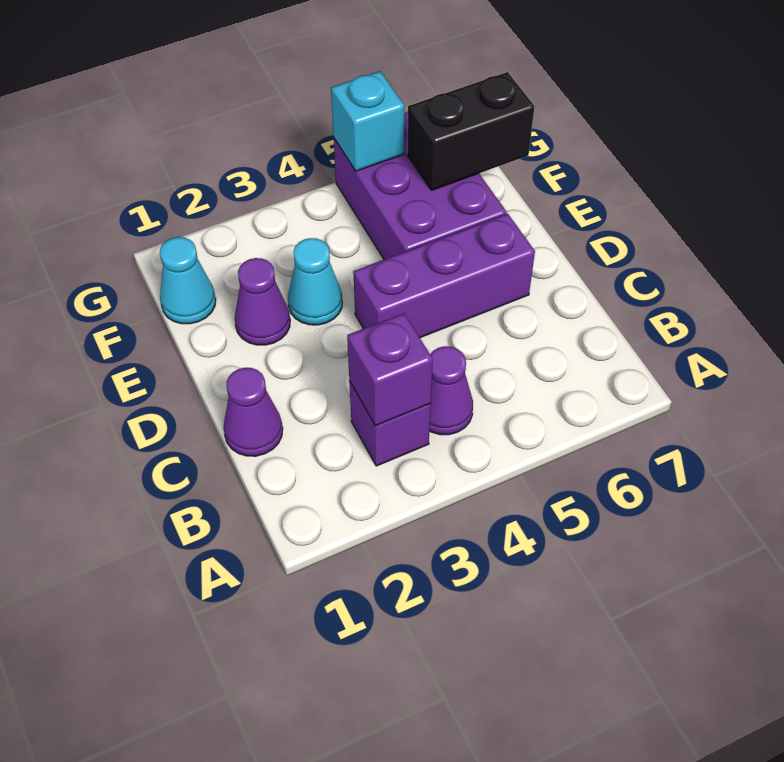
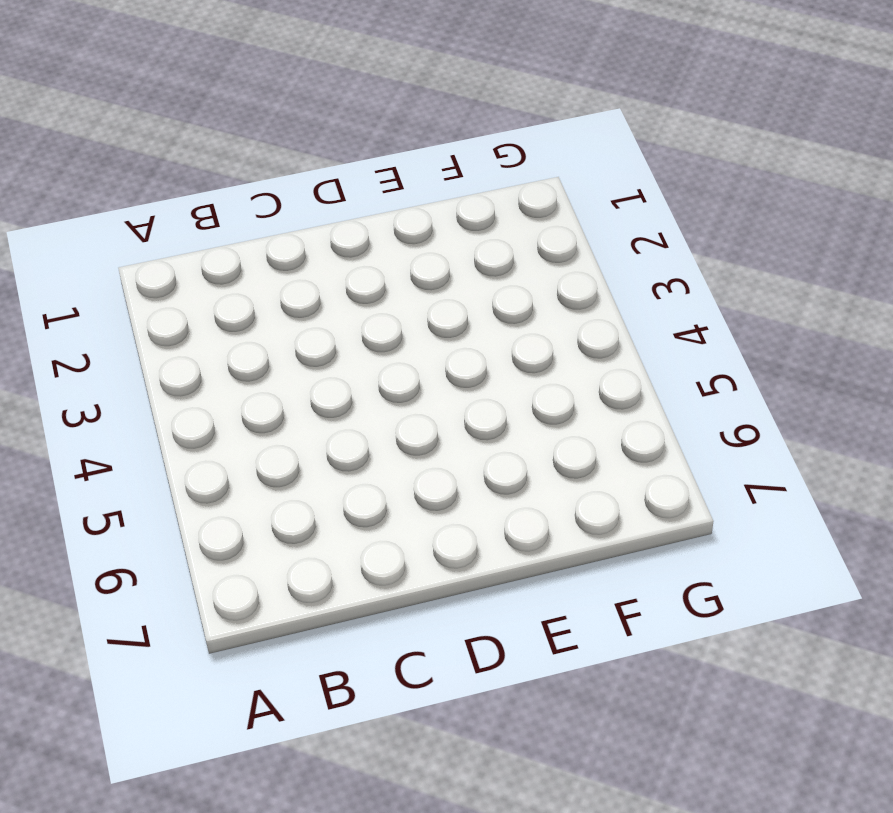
none -> purple 1x1 brick [349,381,431,466]
none -> purple 1x1 cone [429,346,473,435]

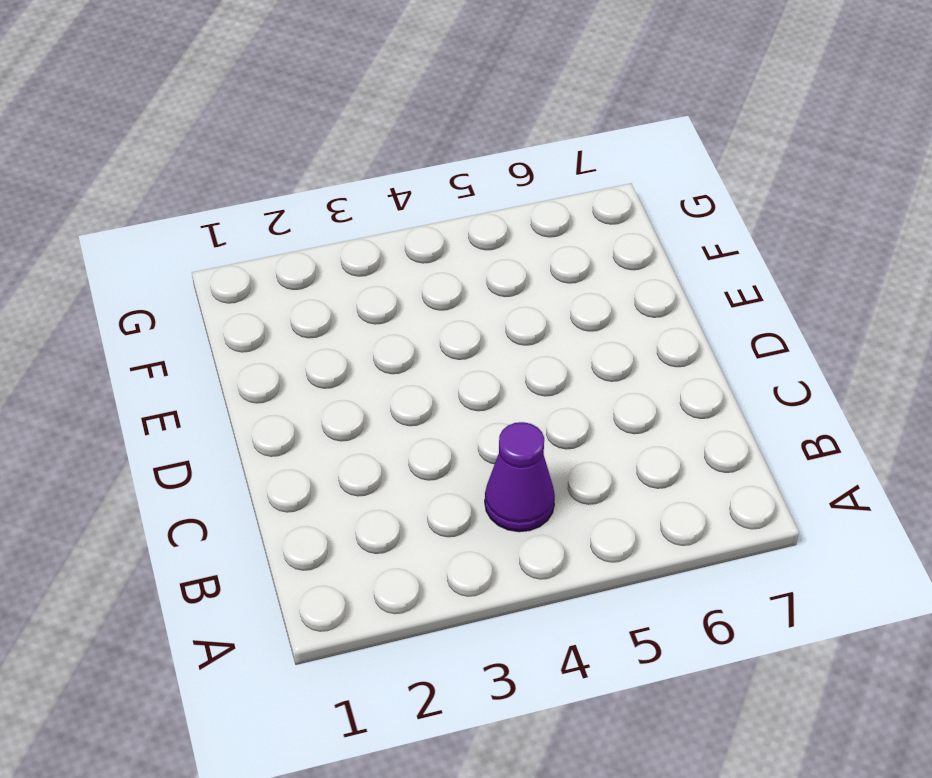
none -> purple 1x1 brick [349,381,431,466]
none -> purple 1x1 cone [223,368,283,456]

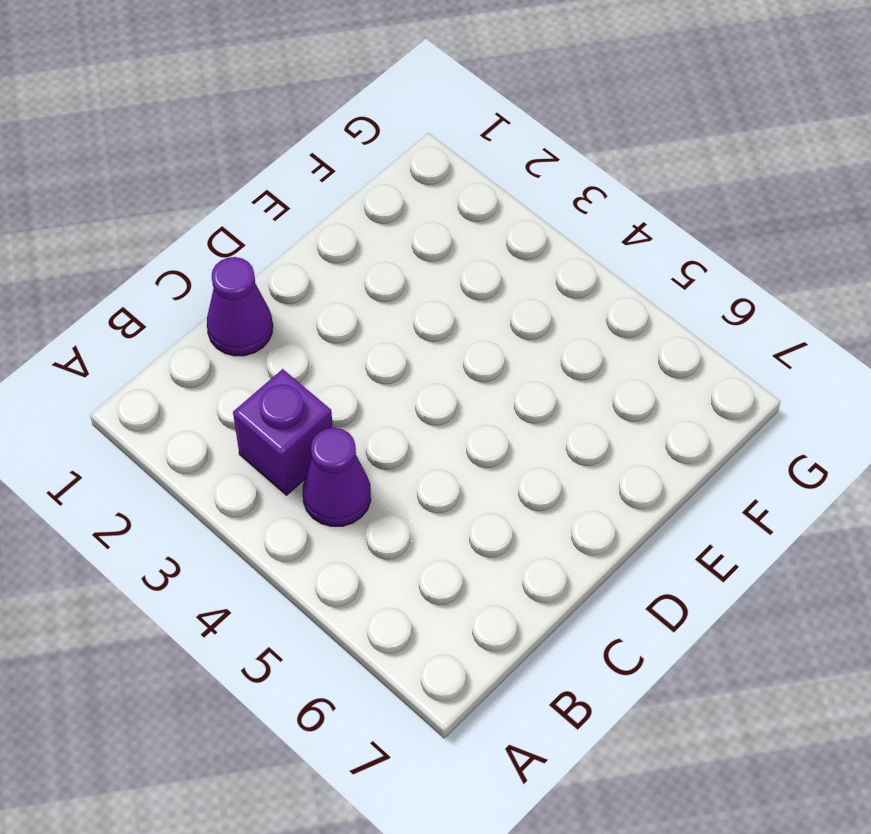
none -> purple 1x3 brick [353,214,535,338]
none -> purple 1x1 cone [235,258,290,345]

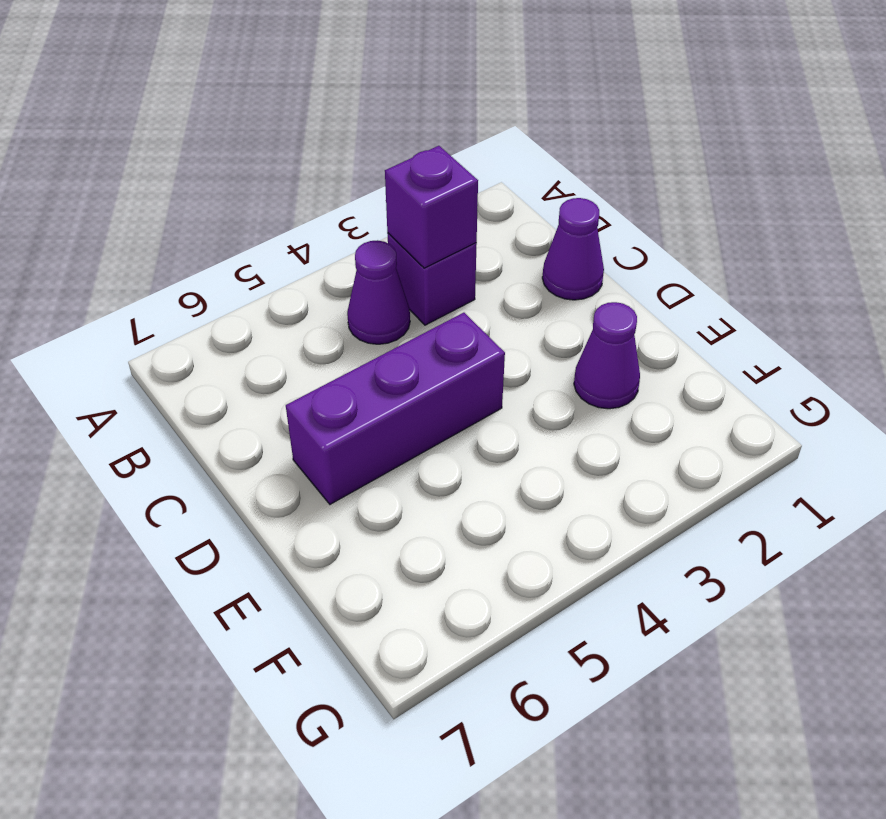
none -> cyan 1x1 cone [288,238,342,325]
none -> purple 2x3 brick [334,112,506,259]

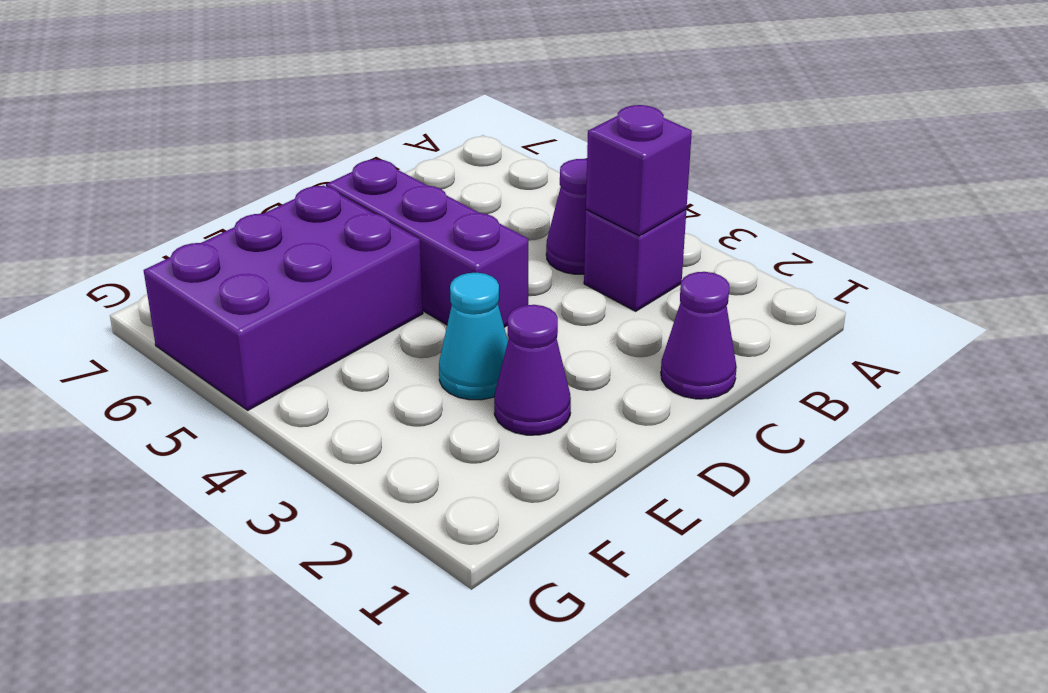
none -> cyan 1x1 cone [160,237,216,324]
none -> black 1x2 brick [407,72,535,190]

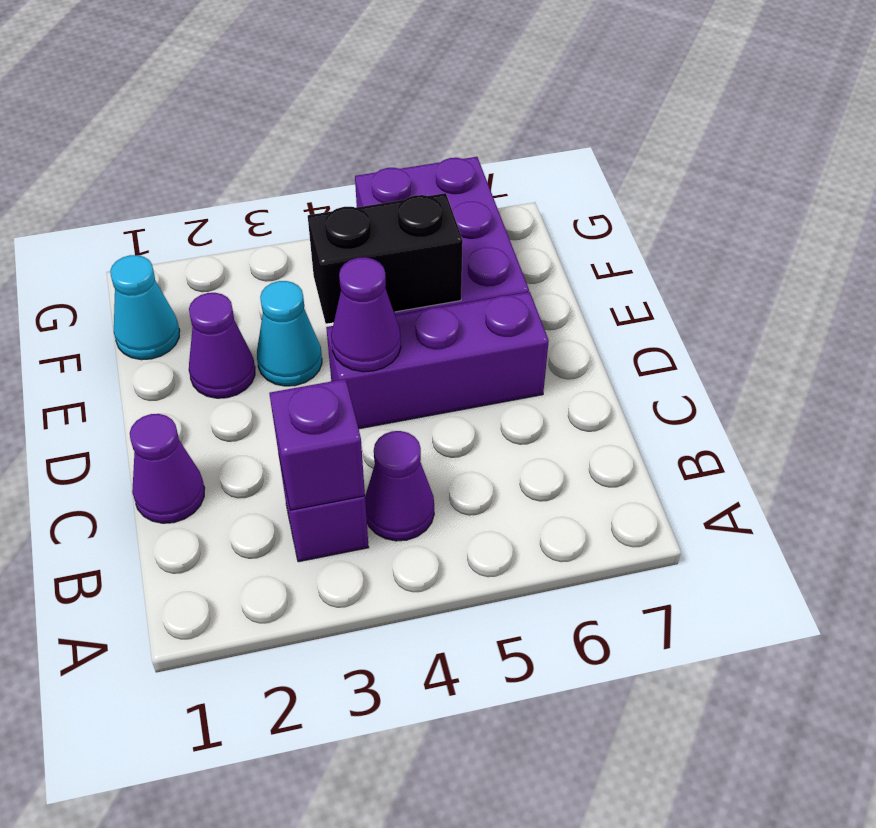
purple 1x1 cone [331,257,401,372] -> none
black 1x2 brick [308,193,463,324] -> black 1x2 brick moved to [407,72,535,190]
none -> cyan 1x1 brick [331,71,404,171]

